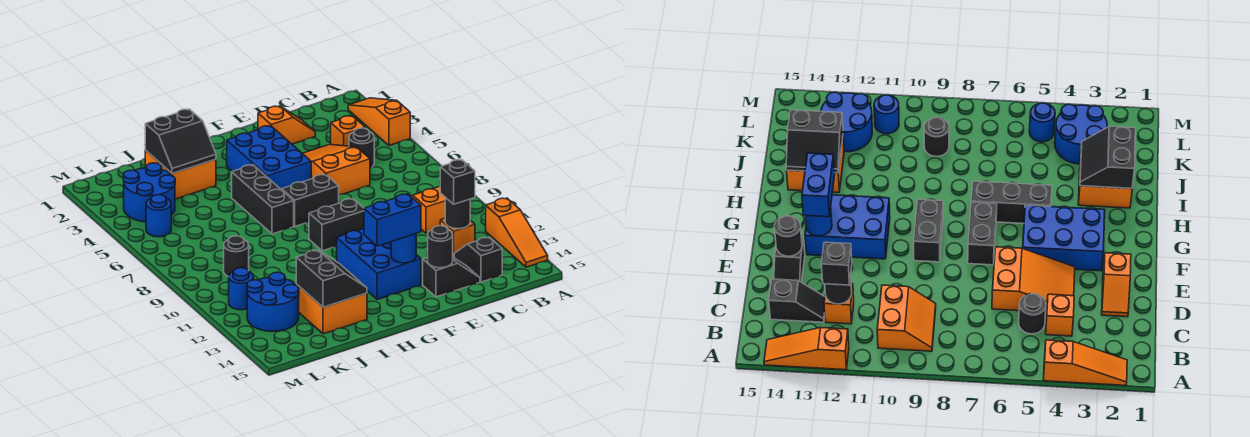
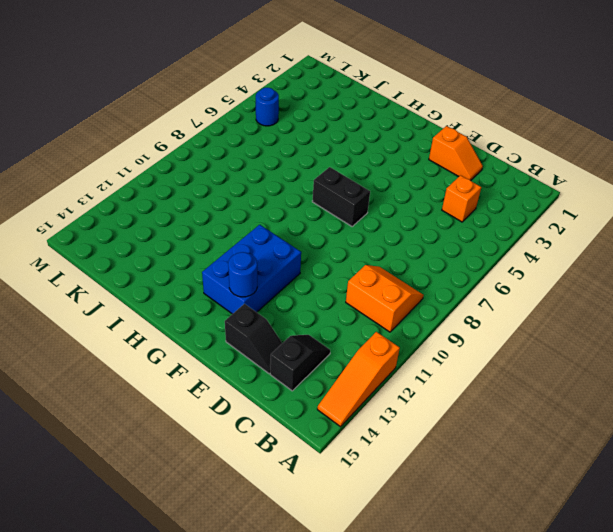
none -> orange 1x3 slope [348,98,410,146]
none -> black 1x1 round brick [349,128,374,168]
none -> orange 1x1 brick [440,219,475,257]

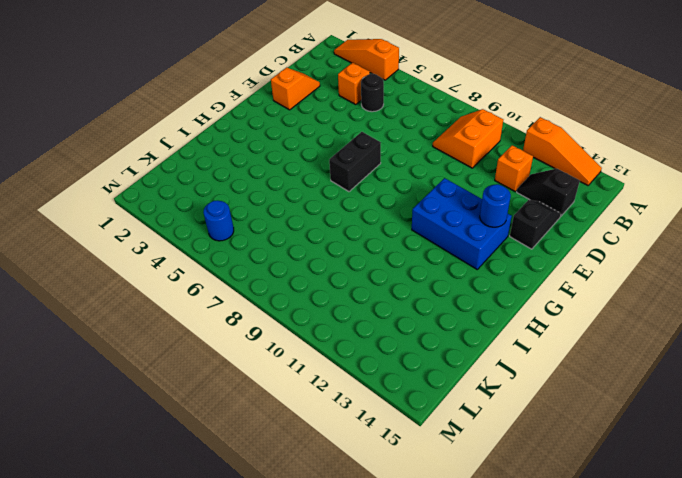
none -> orange 2x3 slope [302,144,370,195]
none -> blue 2x3 brick [227,126,311,190]
none -> black 1x2 brick [309,199,364,251]

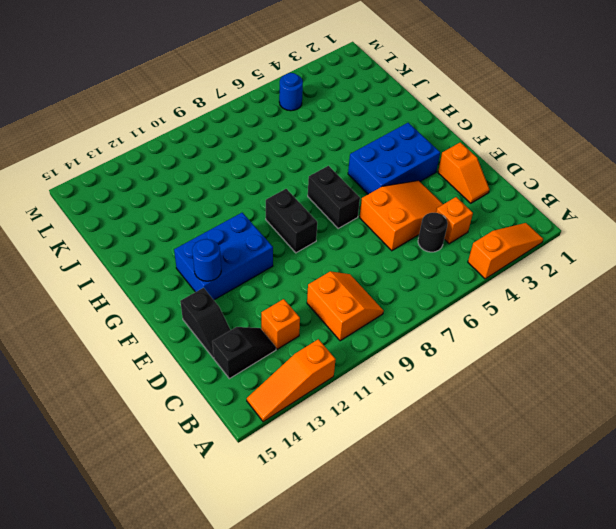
none -> black 1x3 brick [232,165,294,234]
none -> orange 2x2 brick [145,150,216,199]
none -> orange 2x2 brick [296,284,367,334]

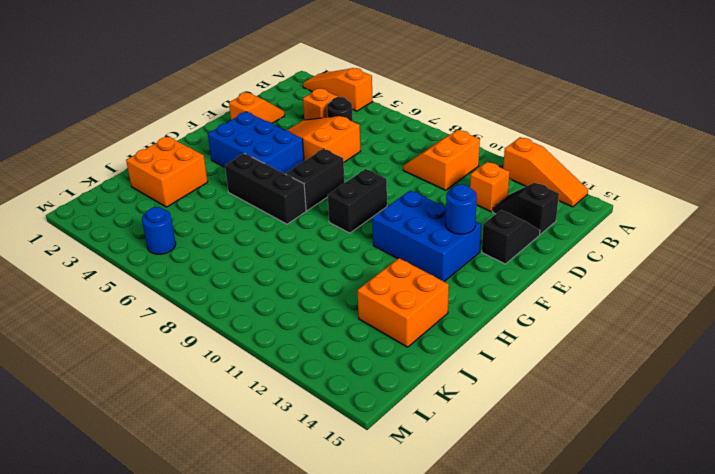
none -> blue 2x2 round brick [123,163,175,222]
none -> black 1x1 round brick [224,236,249,277]
none -> blue 2x2 round brick [247,272,299,331]

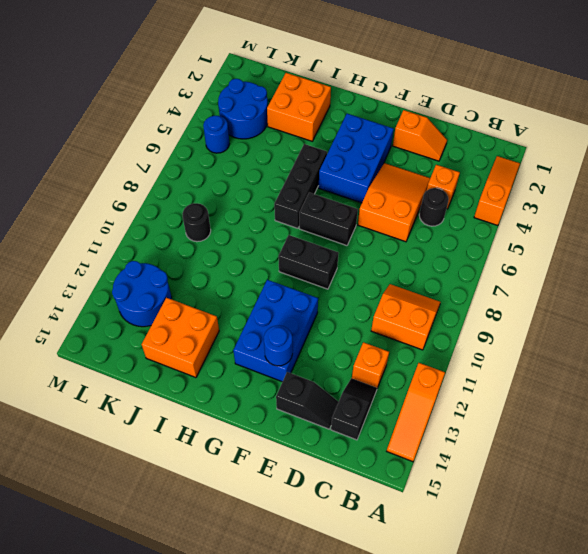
none -> blue 1x1 round brick [229,268,254,310]
none -> black 1x1 round brick [445,197,470,229]
none -> black 1x1 round brick [428,226,453,268]

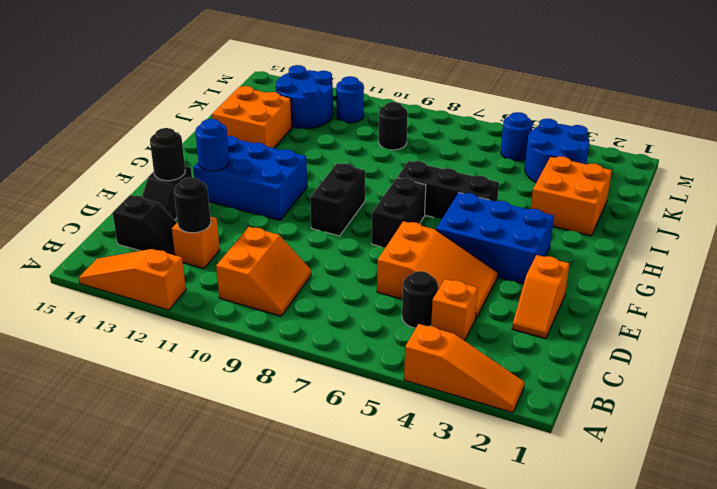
none -> black 2x2 slope [145,109,216,174]
none -> black 2x2 slope [296,250,367,307]
none -> black 1x1 brick [440,160,475,204]

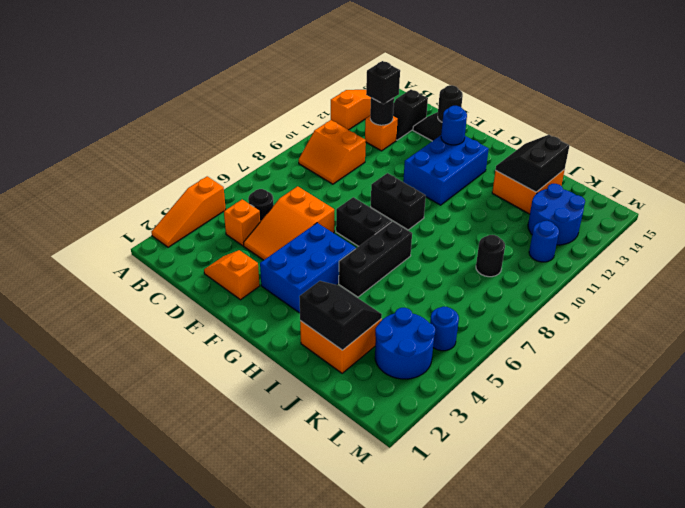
none -> blue 1x2 brick [364,194,421,246]

